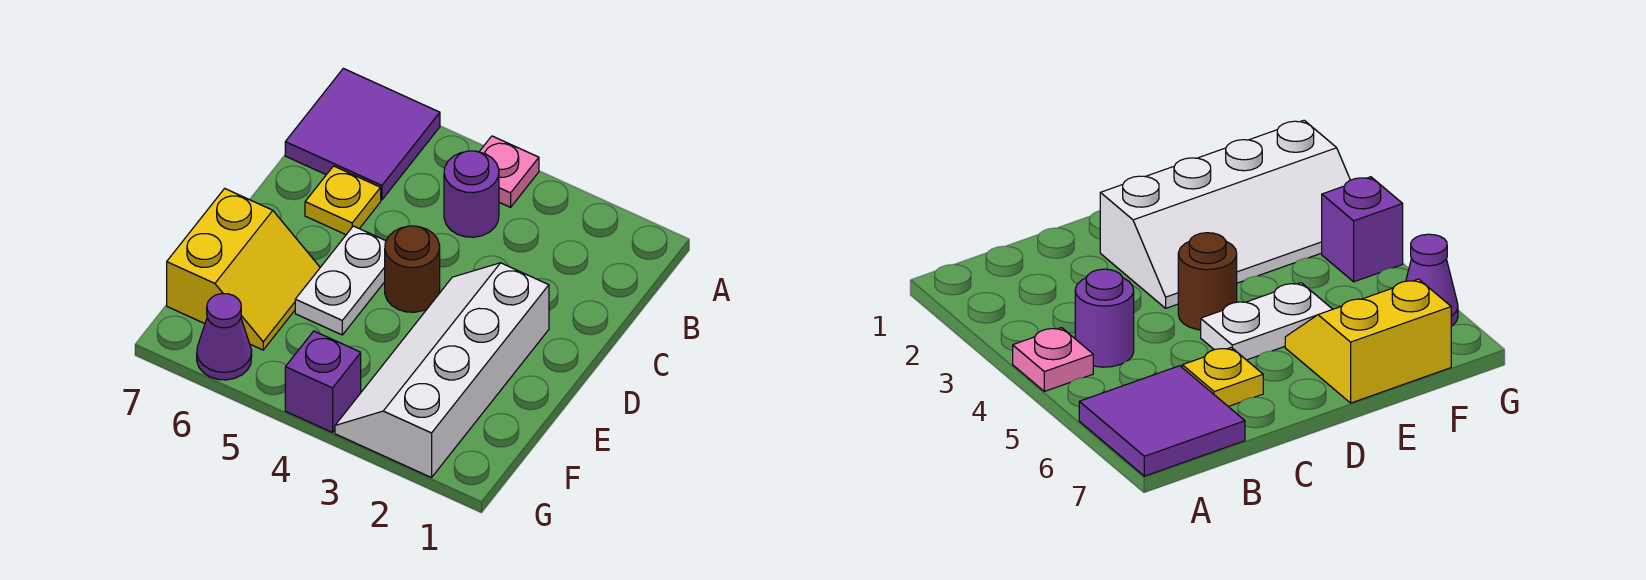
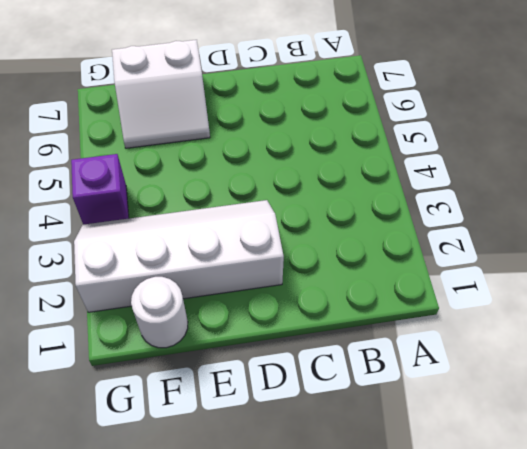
white 2x2 slope [112,40,210,148] -> yellow 2x2 slope [167,189,320,350]
white 1x1 round brick [131,277,188,348] -> none
none -> pink 1x1 plate [479,136,539,207]
none -> purple 2x2 tile [285,68,440,200]

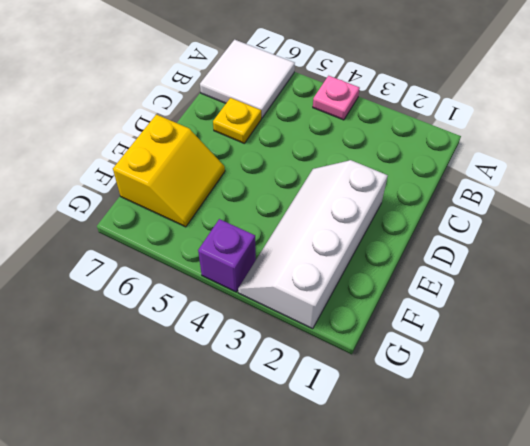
white 2x2 tile [200,40,295,118] -> purple 2x2 tile [285,68,440,200]
none -> purple 1x1 round brick [444,151,499,237]
none -> brown 1x1 round brick [385,226,440,312]

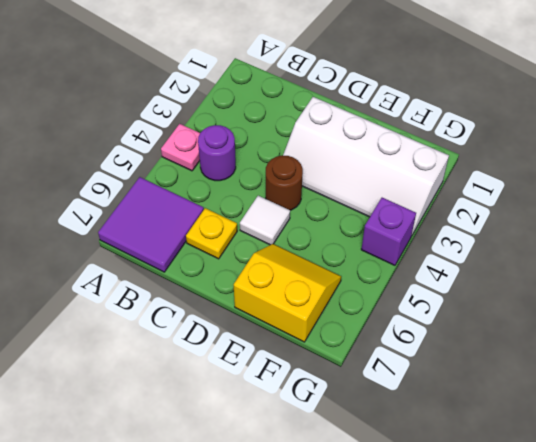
white 1x1 tile [240,196,290,245] -> white 1x2 plate [295,226,386,335]
none -> purple 1x1 cone [197,294,252,380]

